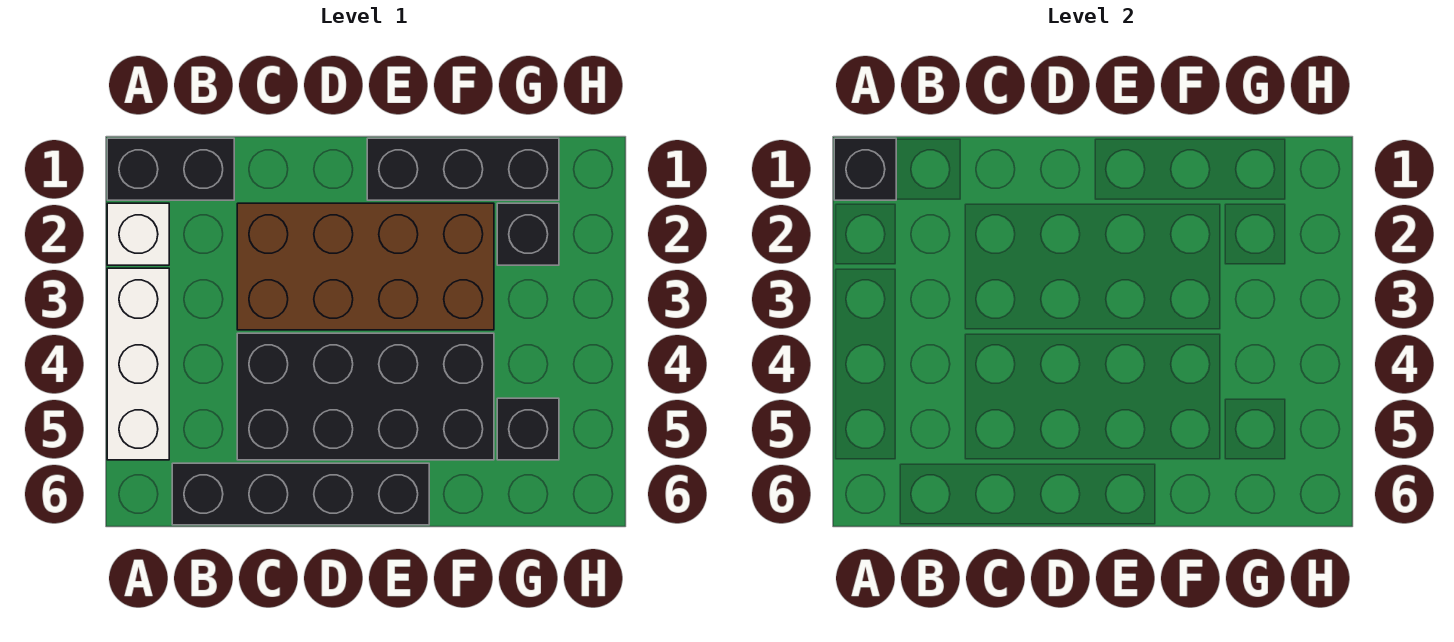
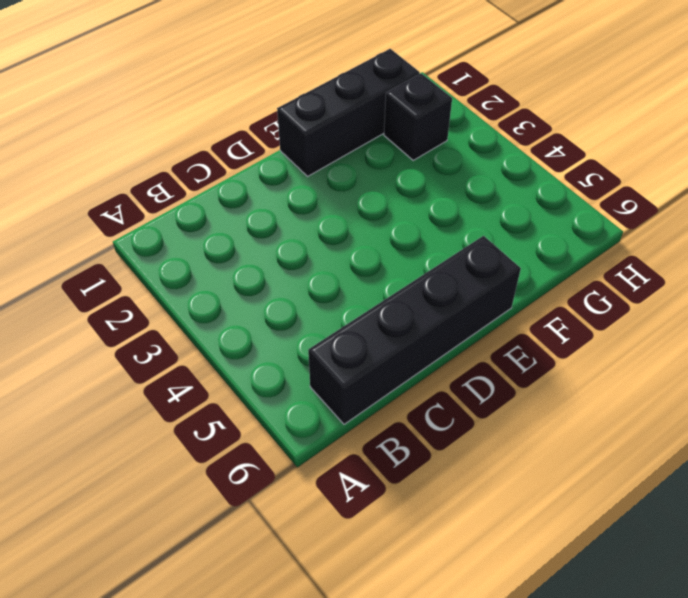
none -> black 1x2 brick [107,138,234,200]
none -> white 1x1 brick [107,203,169,265]

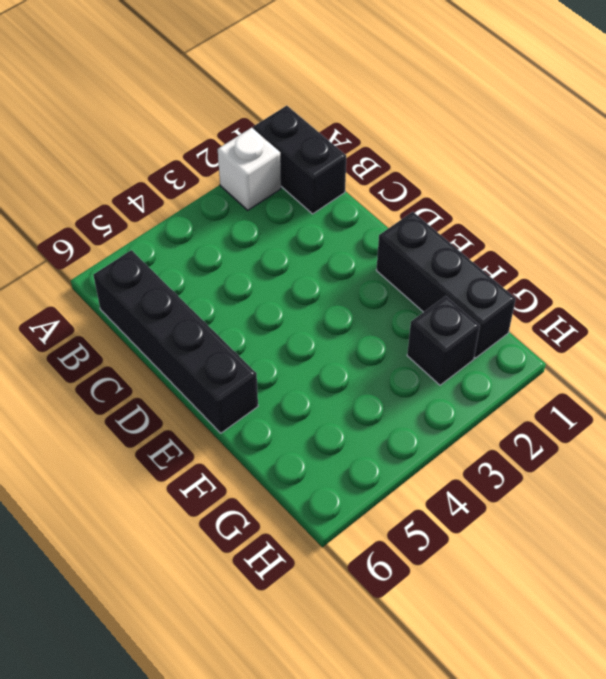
none -> white 1x3 brick [107,268,169,460]
none -> brown 2x4 brick [237,203,494,330]

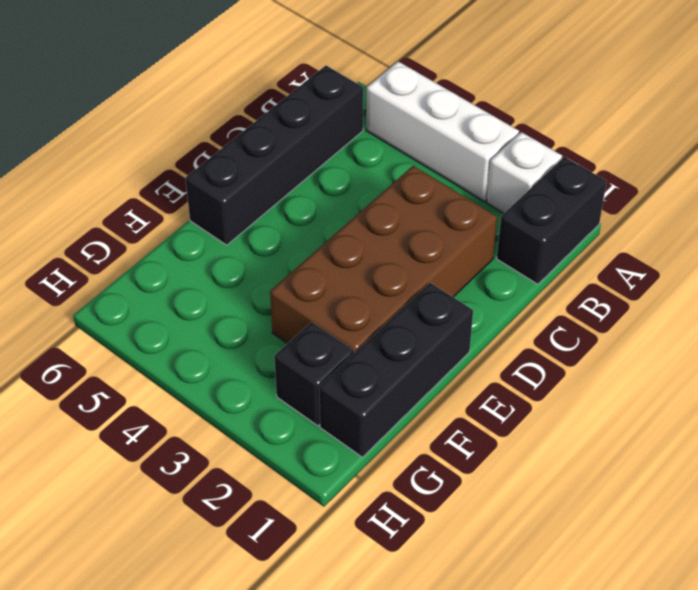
none -> black 2x4 brick [237,333,494,460]
none -> black 1x1 brick [497,398,559,460]

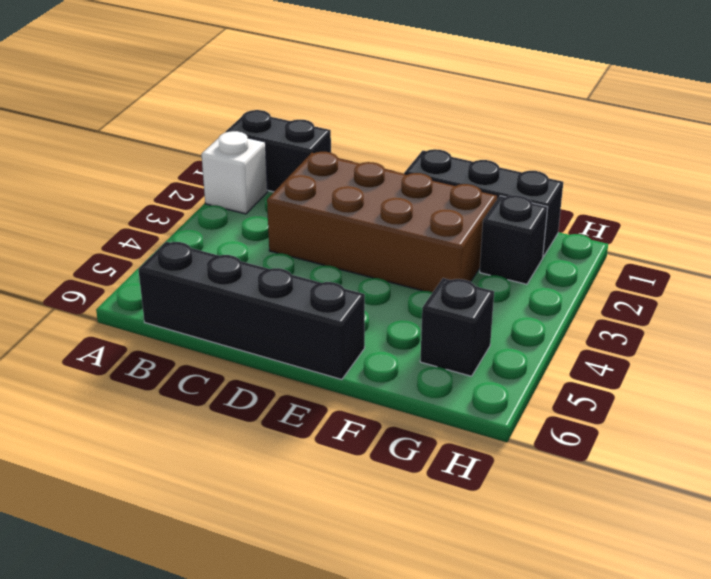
none -> white 1x3 brick [107,268,169,460]
none -> black 2x4 brick [237,333,494,460]

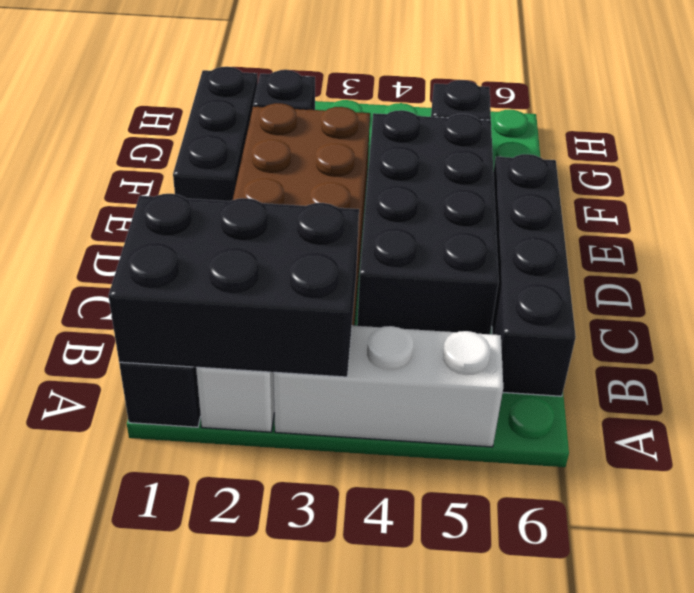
black 2x3 brick [108,194,359,377] -> black 1x1 brick [834,138,896,200]

